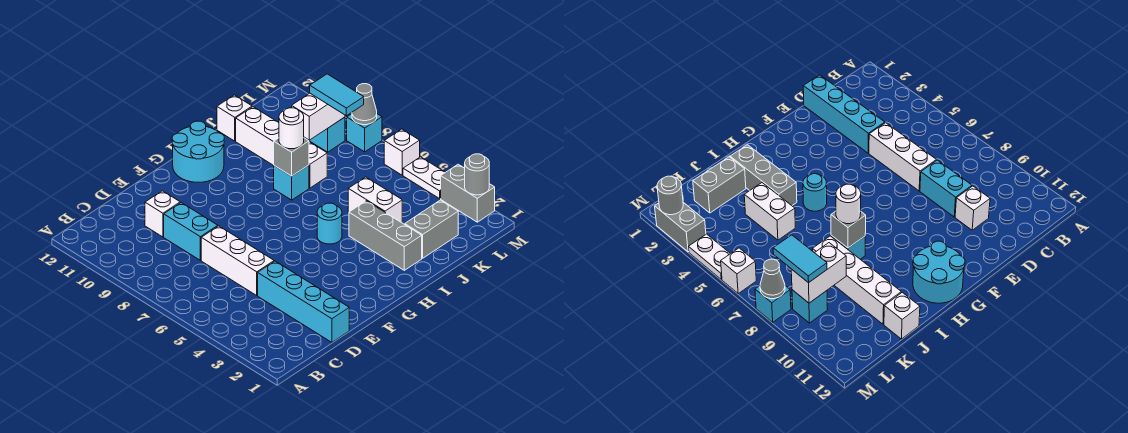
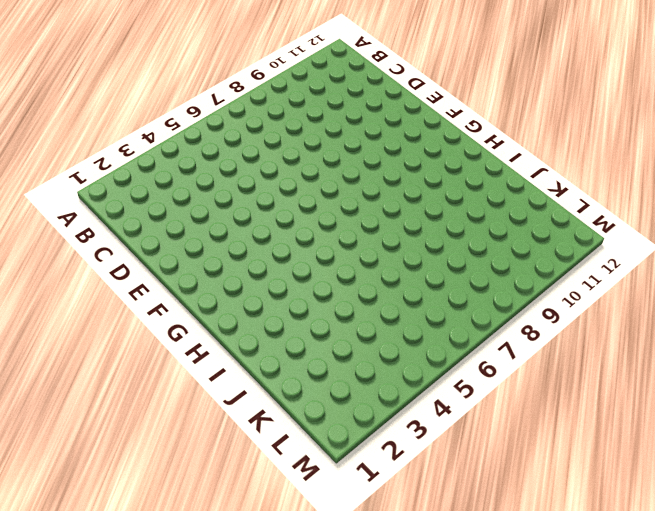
none -> cyan 1x4 brick [258,261,349,342]
none -> white 1x3 brick [201,226,274,295]
none -> cyan 1x2 brick [164,203,218,260]

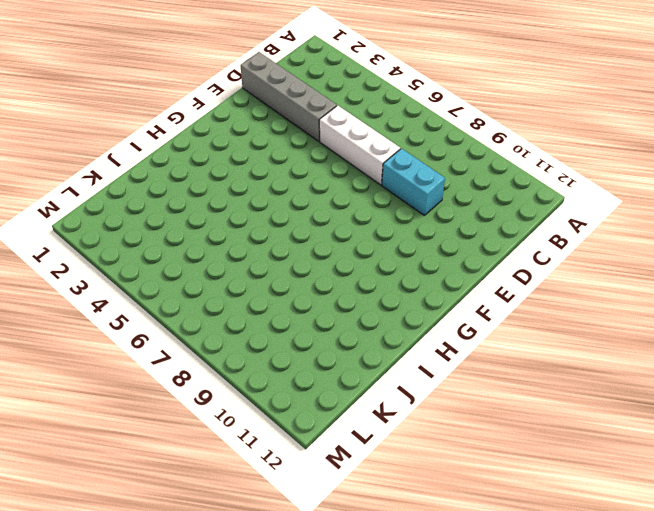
grey 1x4 brick [241,52,337,141] -> cyan 1x4 brick [258,261,349,342]
none -> white 1x1 brick [145,191,180,237]
none -> cyan 2x2 round brick [172,121,224,182]
none -> cyan 1x1 round brick [317,203,342,244]

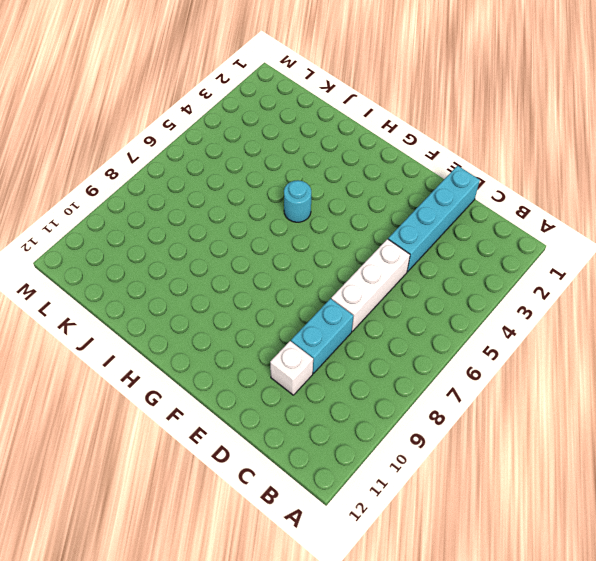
none -> cyan 2x2 round brick [172,121,224,182]
none -> grey 1x3 brick [349,201,422,270]
none -> cyan 1x1 brick [274,165,309,200]

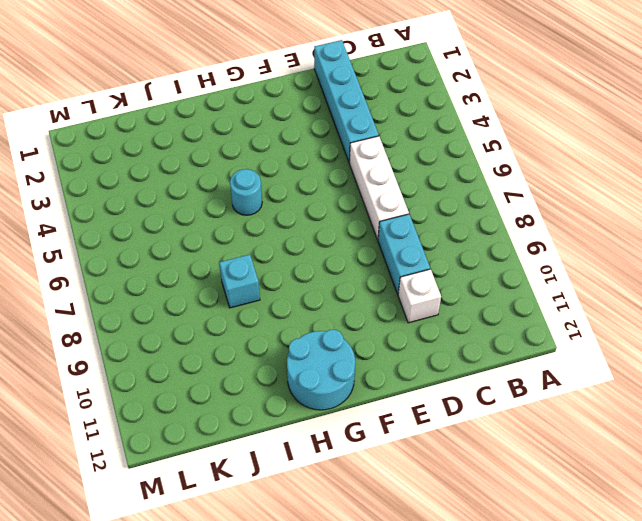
none -> grey 1x3 brick [349,201,422,270]
none -> grey 1x2 brick [405,200,458,258]
none -> white 1x2 brick [348,177,402,223]

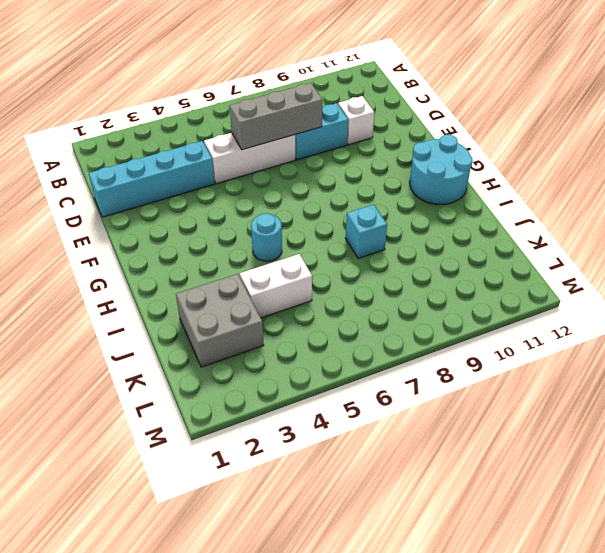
grey 1x3 brick [230,83,323,150] -> grey 1x3 brick moved to [349,201,422,270]
grey 2x2 brick [176,274,264,367] -> grey 1x2 brick [405,200,458,258]
none -> white 1x4 brick [236,107,327,188]
none -> white 1x1 brick [217,95,252,141]
none -> cyan 1x1 brick [310,117,345,152]

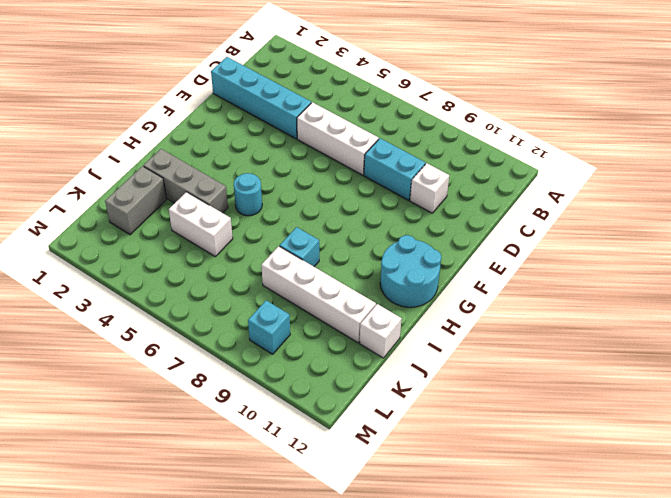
none -> grey 1x2 brick [441,164,495,222]
none -> white 1x2 plate [403,157,445,199]
none -> white 1x1 brick [384,129,420,175]

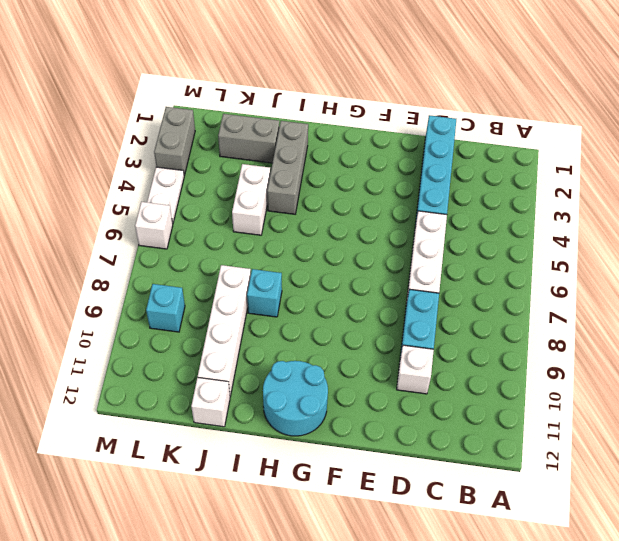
none -> cyan 1x1 round brick [317,203,342,244]
none -> cyan 1x1 brick [347,114,382,152]
none -> grey 1x1 brick [274,138,309,176]

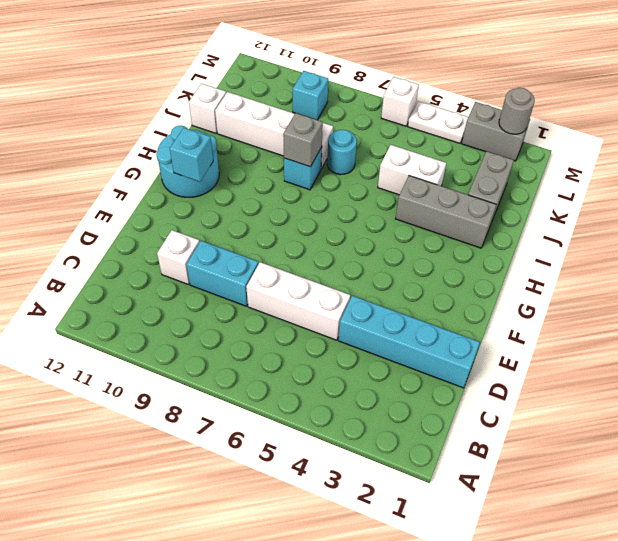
cyan 1x1 brick [170,128,213,182] -> cyan 1x1 brick moved to [347,114,382,152]
cyan 1x1 round brick [327,130,357,175] -> cyan 1x1 round brick moved to [317,203,342,244]
none -> white 1x2 brick [292,93,345,140]
none -> grey 1x1 cone [352,84,377,125]
none -> white 1x1 round brick [279,108,304,149]

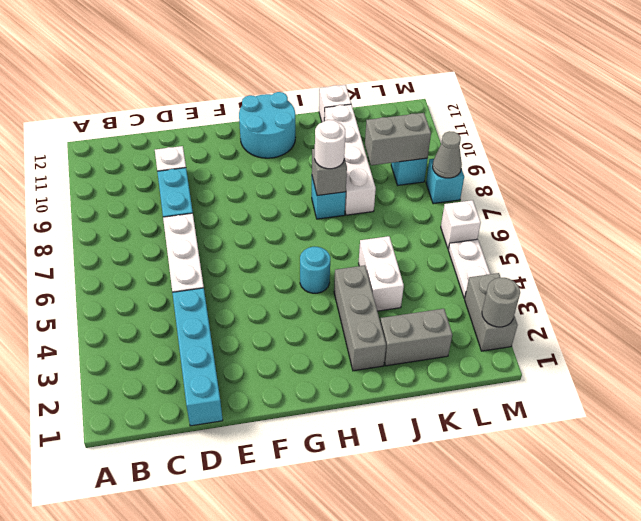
grey 1x2 brick [365,113,431,165] -> white 1x2 brick [292,93,345,140]
none -> cyan 1x2 tile [310,74,364,116]

